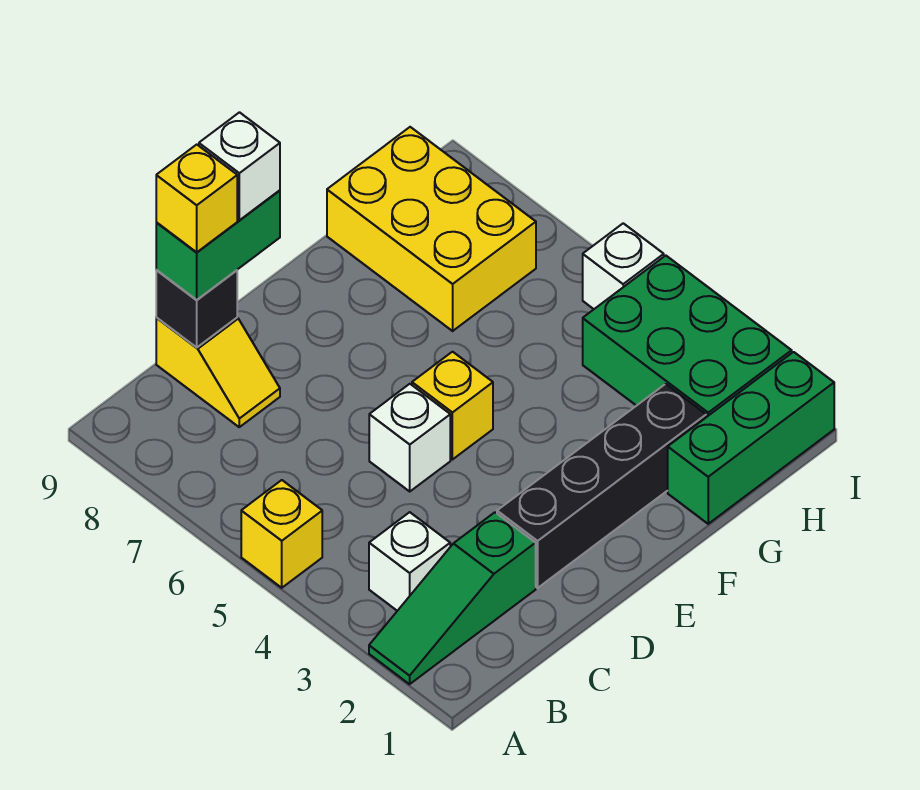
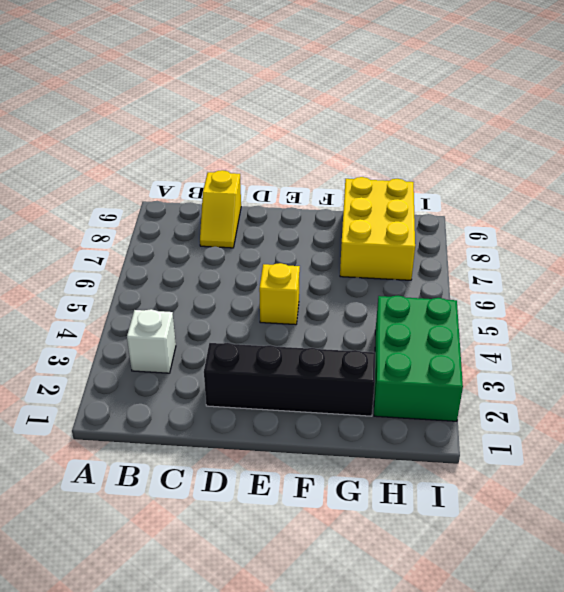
none -> green 1x3 slope [369,512,536,684]
none -> yellow 1x1 brick [241,480,322,588]
none -> white 1x1 brick [369,384,450,491]

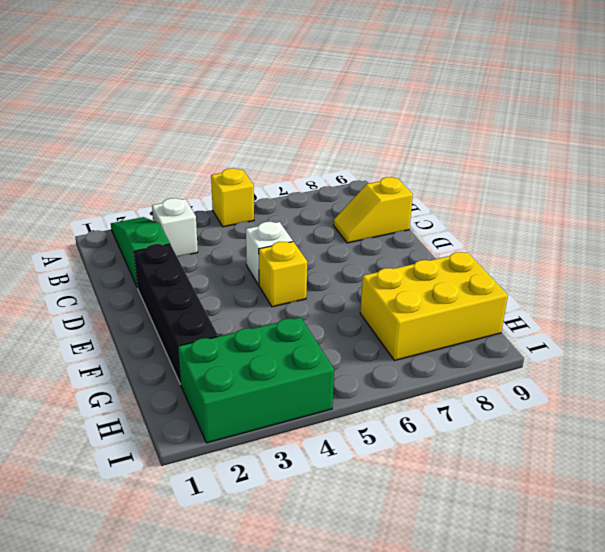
none -> green 1x3 brick [668,352,834,524]
none -> white 1x1 brick [583,223,664,309]
none -> black 1x1 brick [156,270,237,348]

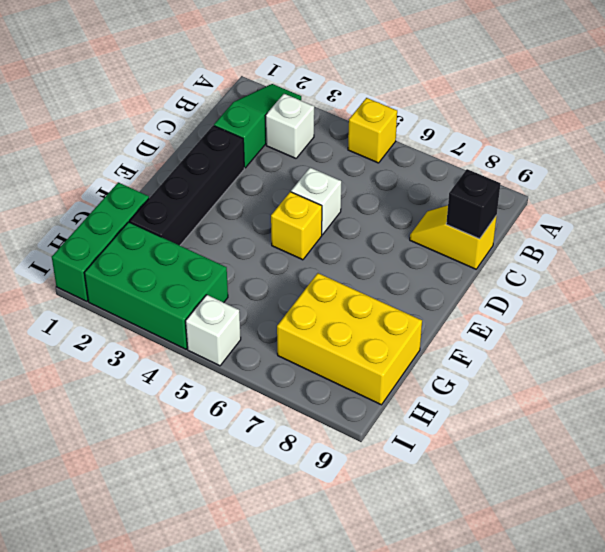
none -> green 1x2 brick [156,190,280,300]
none -> yellow 1x1 brick [156,145,237,252]
none -> white 1x1 brick [199,112,280,220]

